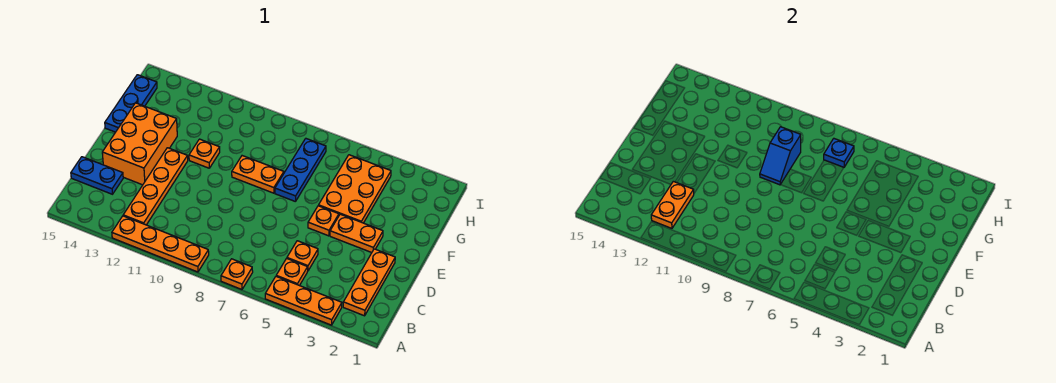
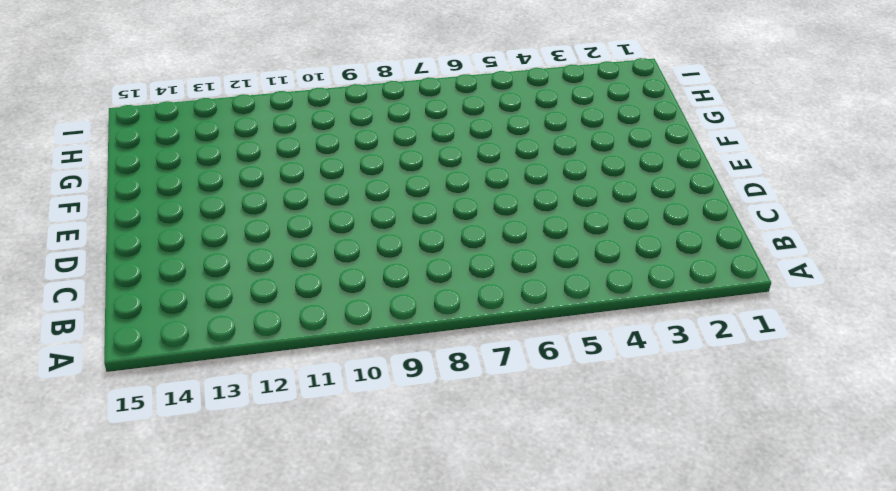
none -> orange 1x3 plate [265,277,342,325]
none -> orange 1x1 plate [221,259,253,289]
none -> orange 1x4 plate [112,216,209,272]

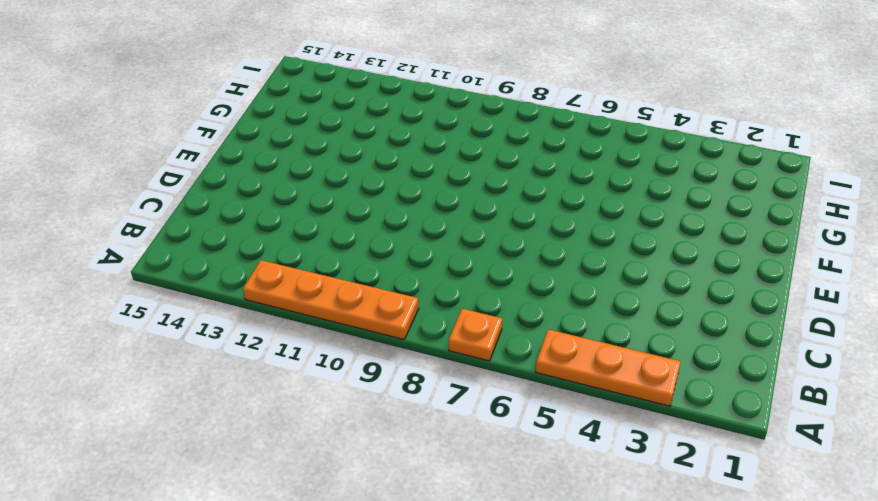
none -> orange 1x3 plate [343,249,395,316]
none -> orange 1x1 plate [276,258,308,285]
none -> orange 1x4 plate [123,148,188,225]

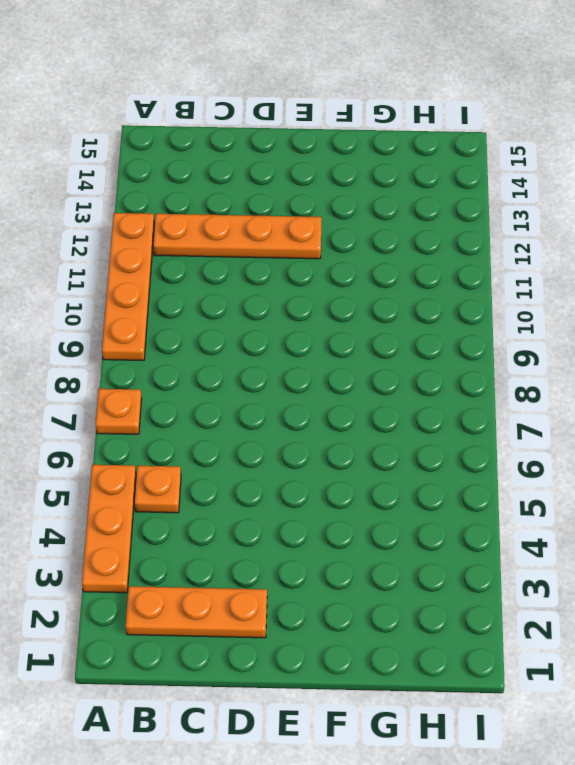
none -> orange 1x1 plate [287,241,318,271]
none -> blue 1x2 plate [71,157,123,194]
none -> orange 2x3 brick [102,103,177,185]

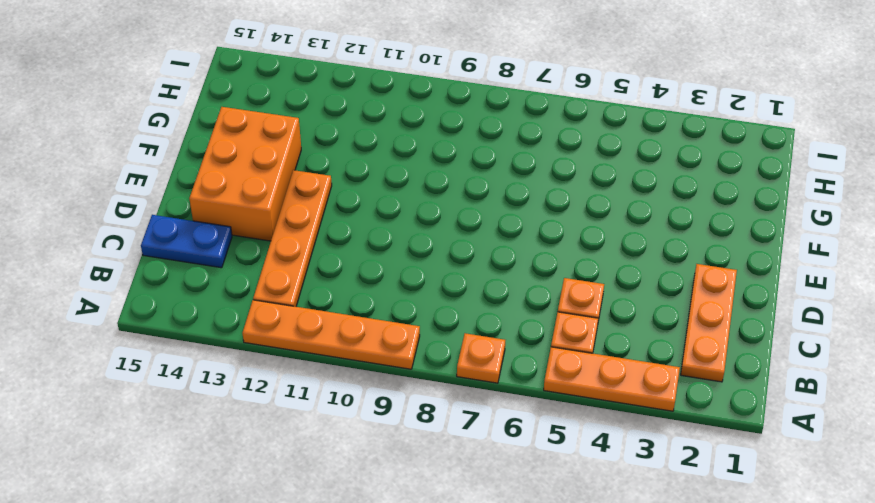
none -> orange 1x2 plate [330,214,383,253]
none -> orange 1x1 plate [308,206,339,236]
none -> orange 2x3 plate [319,155,391,223]

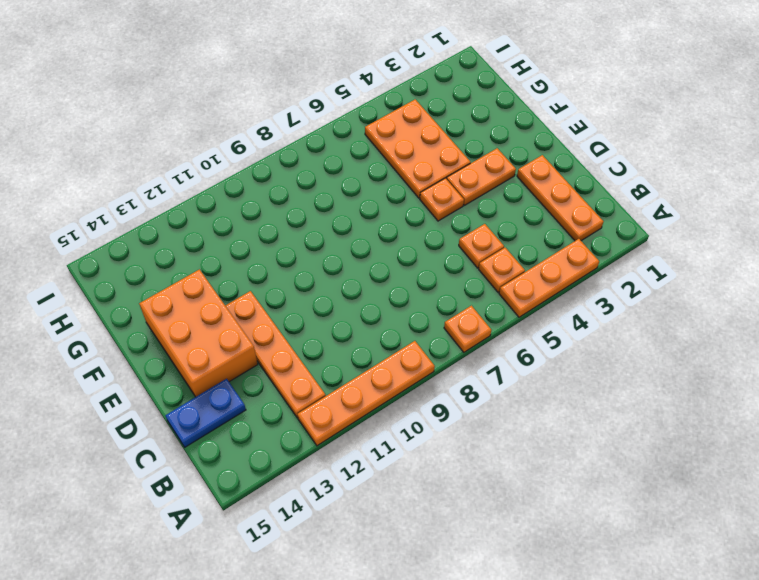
none -> blue 1x3 plate [275,139,326,202]
none -> orange 1x2 plate [232,156,284,193]
none -> orange 1x1 plate [189,139,220,168]

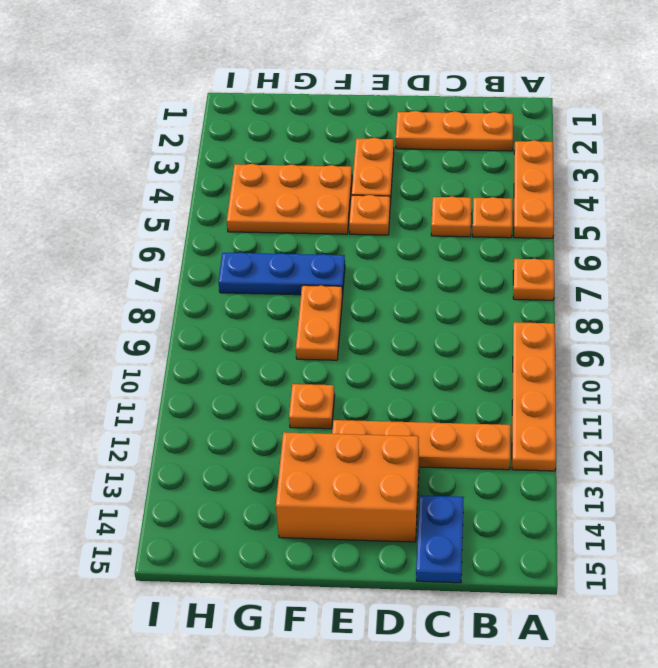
none -> blue 1x3 plate [105,75,157,132]
none -> orange 1x2 plate [651,181,694,228]
none -> blue 1x2 slope [760,127,801,185]

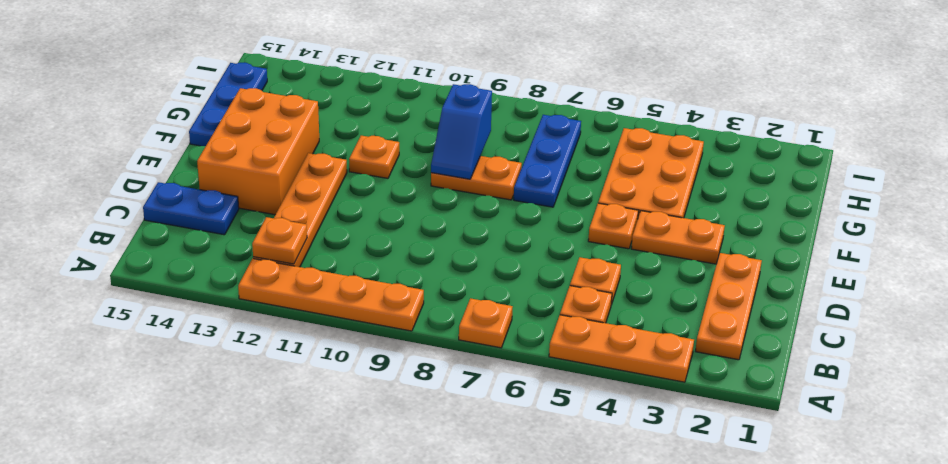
orange 1x1 plate [252,217,307,264] -> orange 1x2 plate [651,181,694,228]
none -> blue 1x1 plate [824,139,854,167]

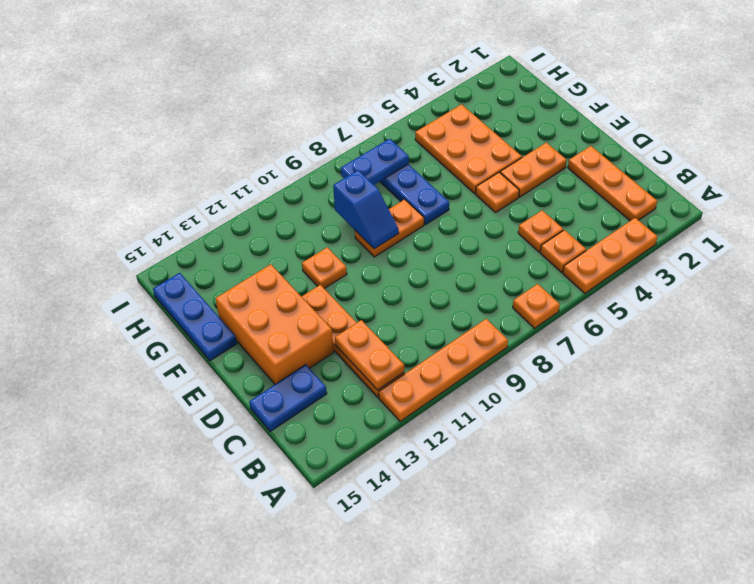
blue 1x2 plate [341,139,409,185] -> blue 1x1 plate [824,139,854,167]

